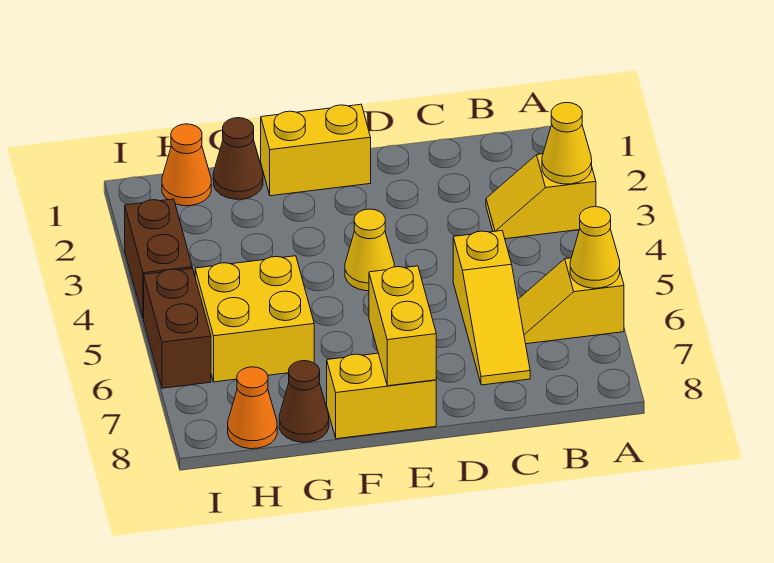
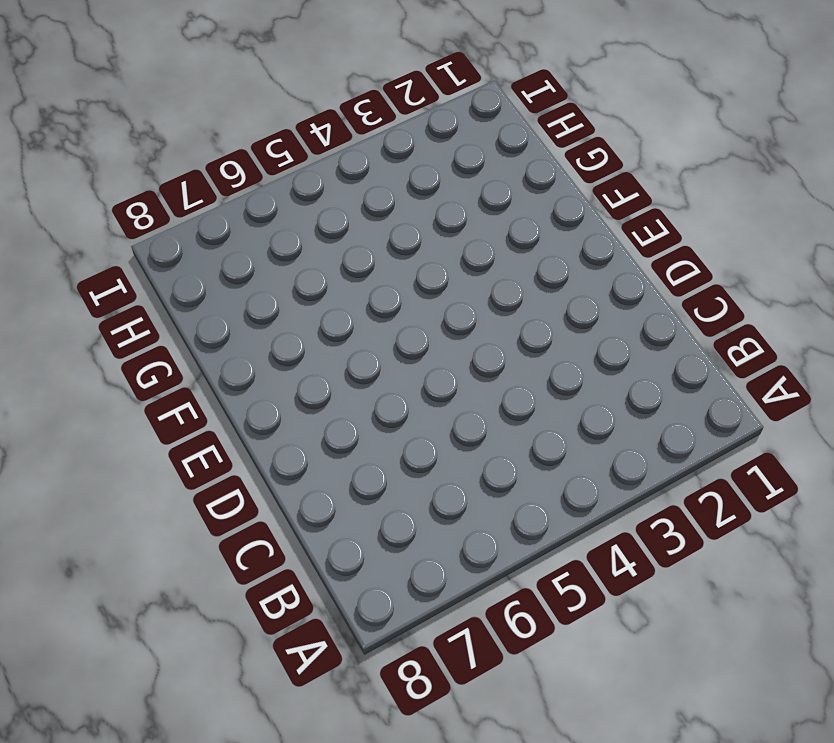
none -> yellow 1x2 slope [486,154,596,239]
none -> yellow 1x2 slope [518,258,624,344]
none -> yellow 1x3 slope [453,231,530,385]

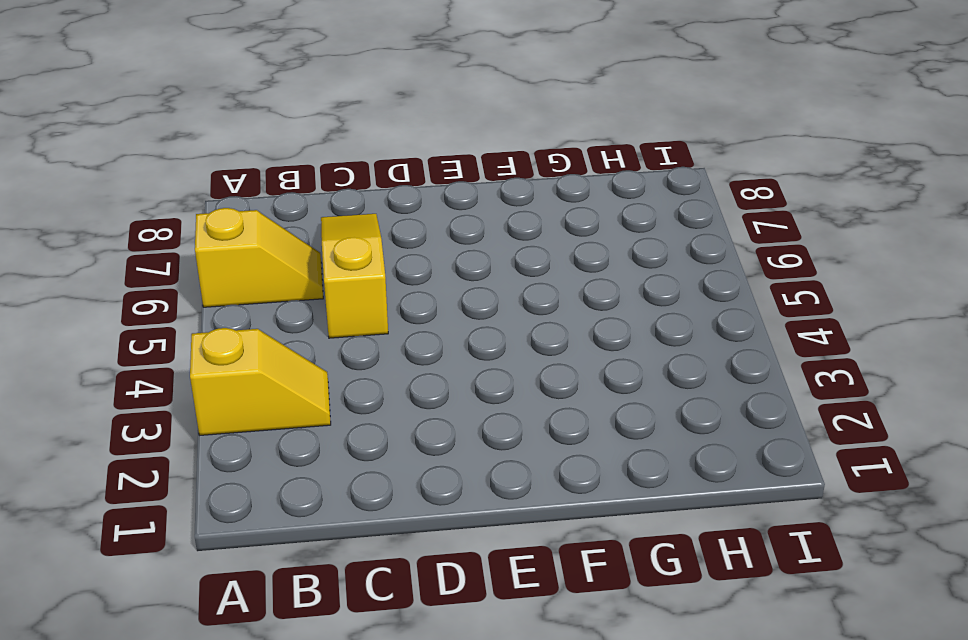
none -> yellow 1x2 brick [261,104,371,196]
none -> yellow 1x1 cone [345,209,394,291]
none -> yellow 1x2 brick [327,353,436,439]

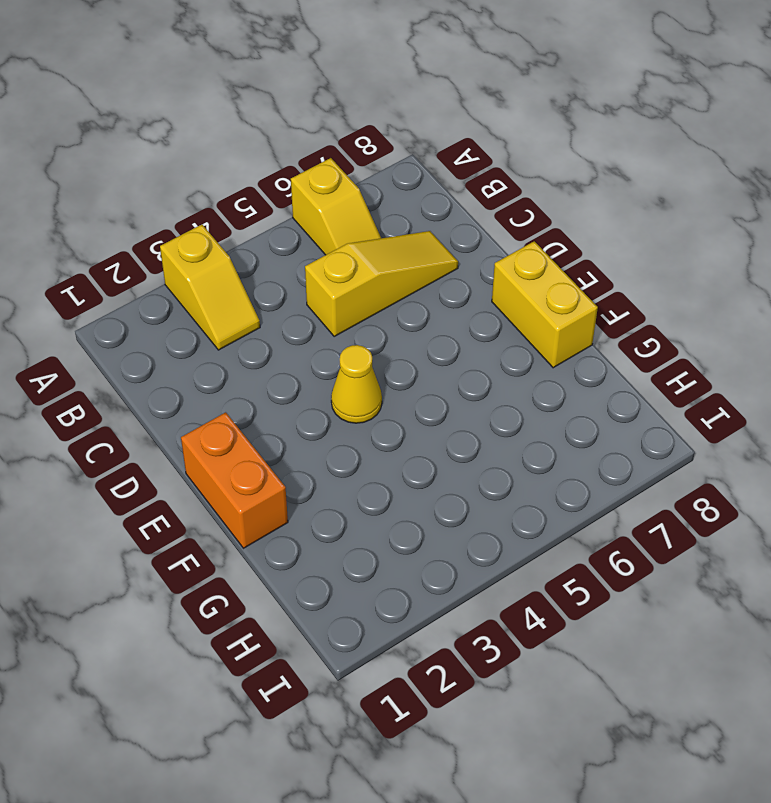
orange 1x2 brick [181,412,288,548] -> yellow 1x2 brick [261,104,371,196]
none -> brown 1x1 cone [213,118,263,199]
none -> yellow 2x2 brick [195,256,314,382]
none -> brown 1x1 cone [279,361,329,442]

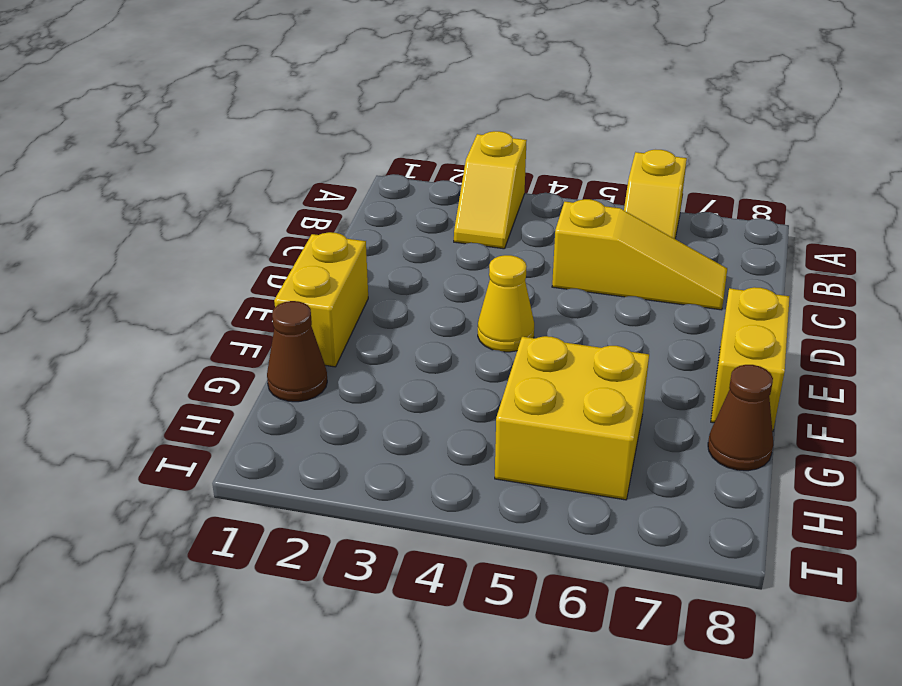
none -> orange 1x1 cone [162,124,211,206]
none -> orange 1x1 cone [228,367,277,449]
none -> brown 1x2 brick [125,199,192,319]

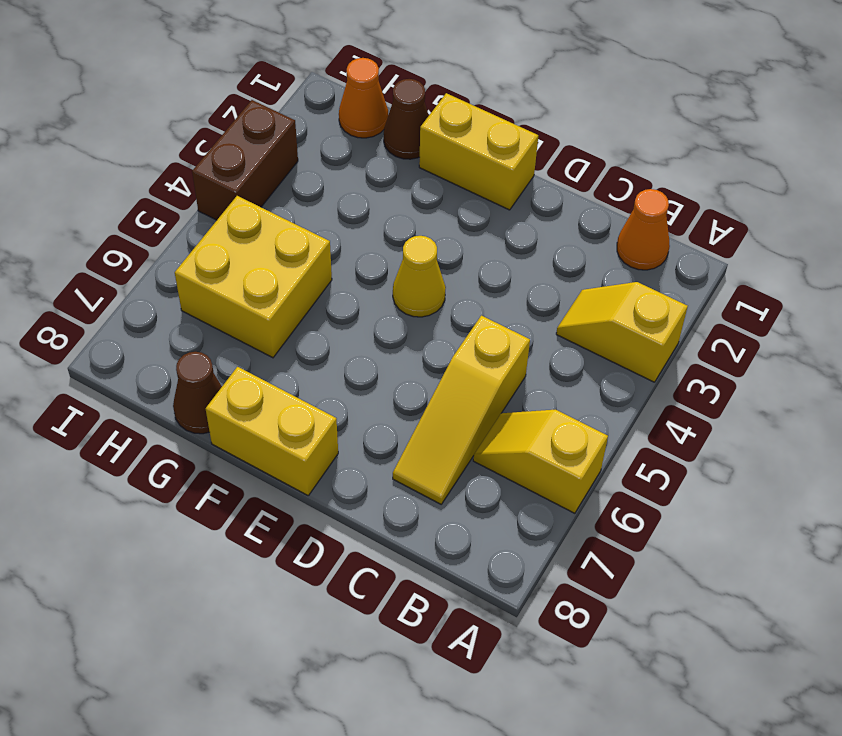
orange 1x1 cone [617,189,670,270] -> orange 1x1 cone moved to [228,367,277,449]
none -> brown 1x2 brick [144,269,211,388]
none -> yellow 1x1 cone [542,103,592,184]
none -> yellow 1x1 cone [570,207,620,288]

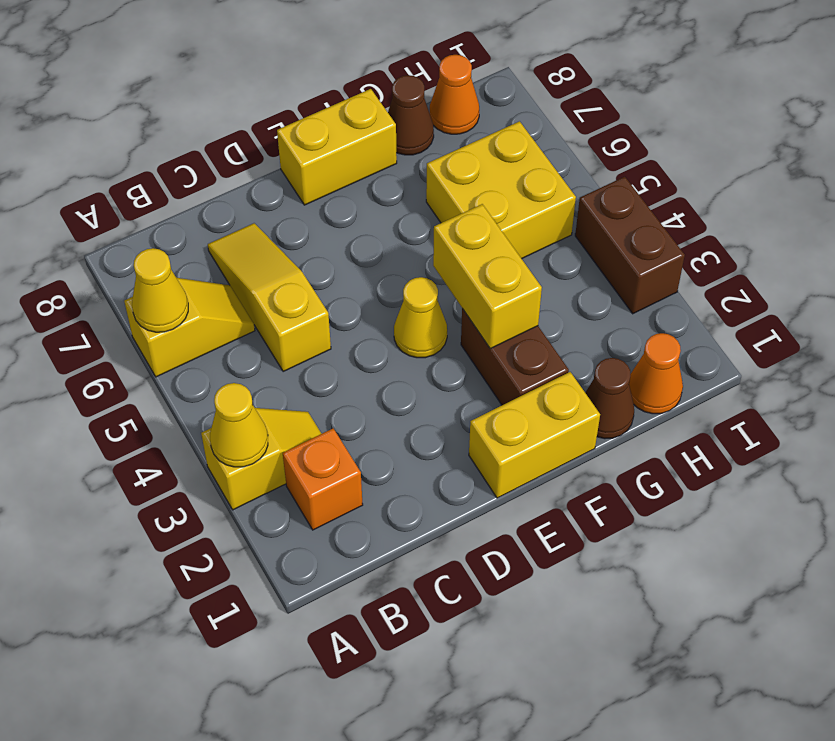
orange 1x1 brick [283,428,363,530] -> none
brown 1x2 brick [461,309,569,405] -> brown 1x2 brick moved to [144,269,211,388]
yellow 1x2 brick [433,204,542,349] -> yellow 1x2 brick moved to [369,266,436,386]

